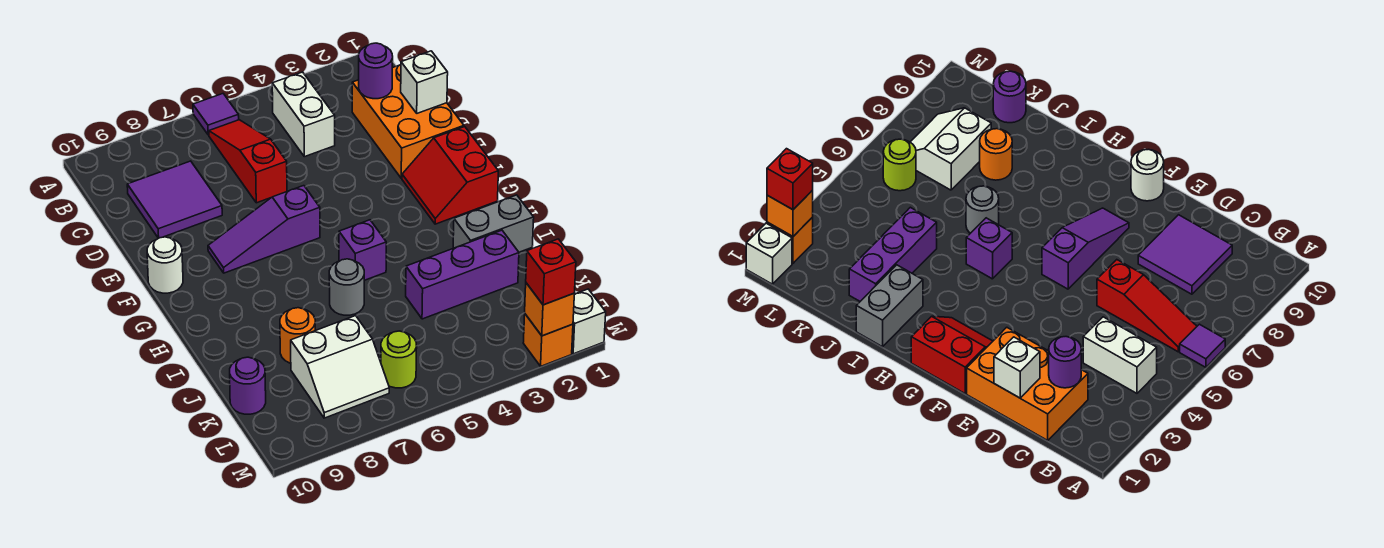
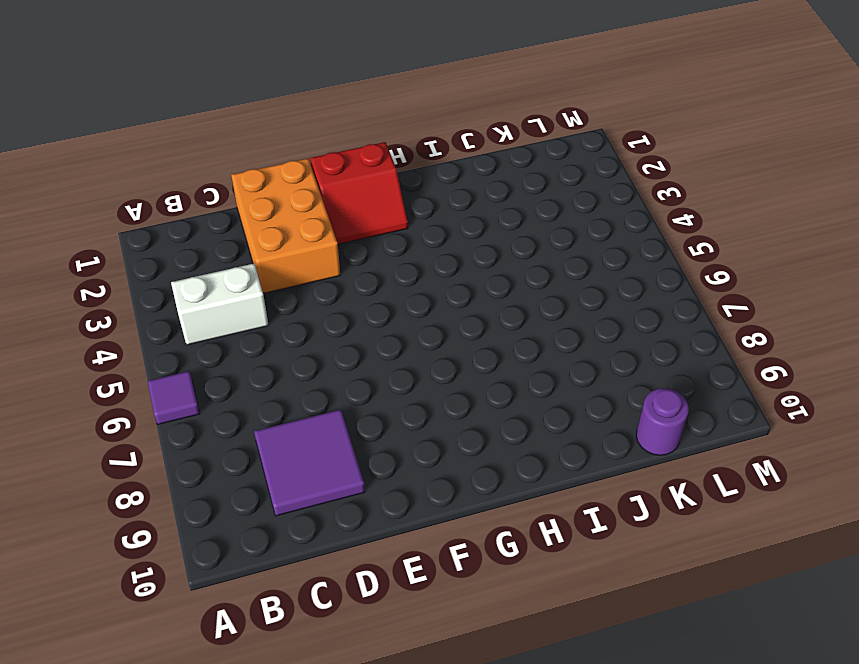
orange 2x3 brick [231,158,340,293] -> orange 2x3 brick turned to [352,65,464,178]
none -> red 1x3 slope [209,120,287,203]
none -> purple 1x3 slope [208,186,320,273]
none -> white 1x1 round brick [147,237,183,293]

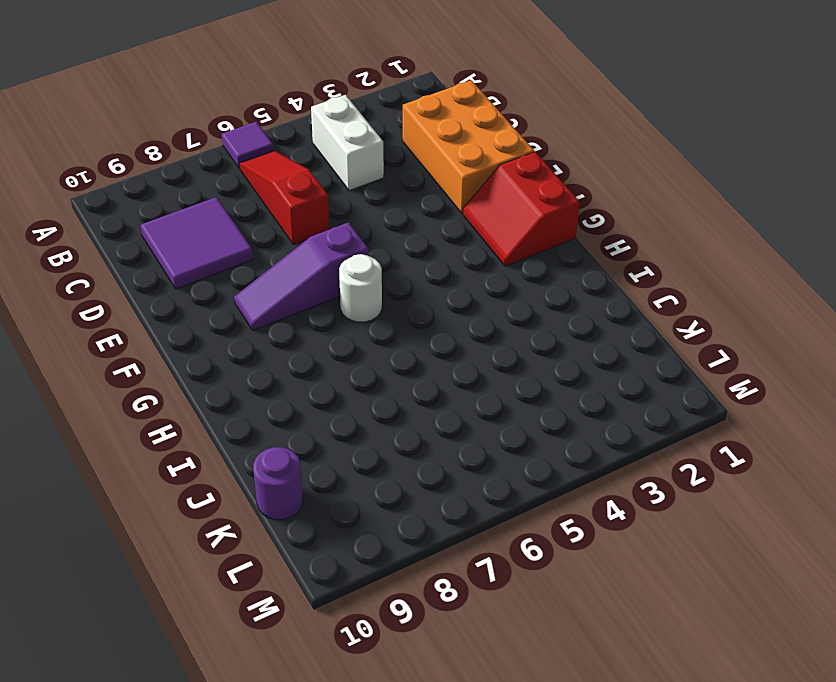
white 1x1 round brick [339,254,382,322] -> white 1x1 round brick moved to [147,237,183,293]
none -> purple 1x1 brick [339,220,386,280]
none -> grey 1x2 brick [453,195,534,252]
none -> grey 1x1 round brick [329,259,364,315]

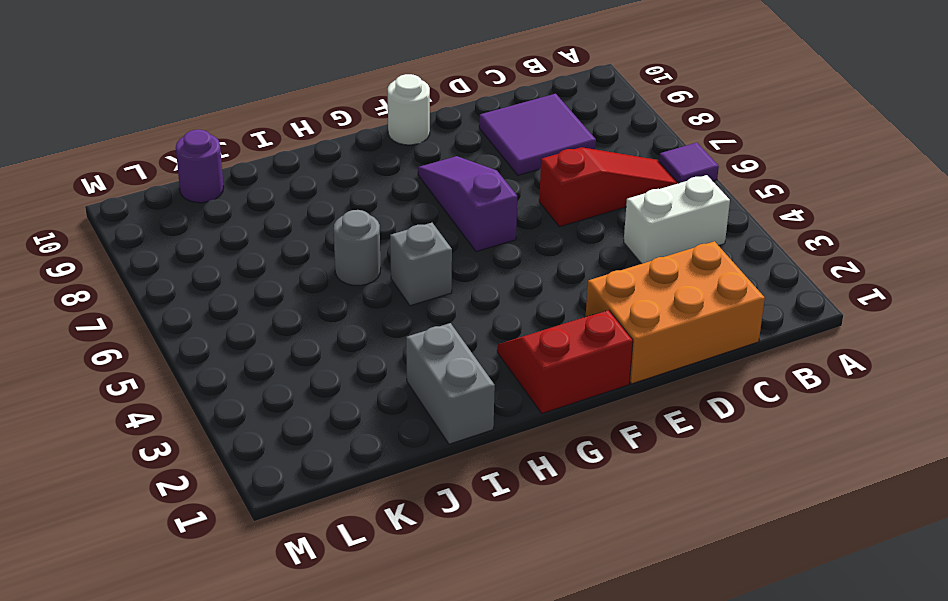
grey 1x1 brick [390,223,452,306] -> purple 1x1 brick [339,220,386,280]
none -> purple 1x3 brick [406,230,519,319]
none -> orange 1x1 round brick [280,308,315,363]
none -> white 2x2 slope [291,316,389,418]

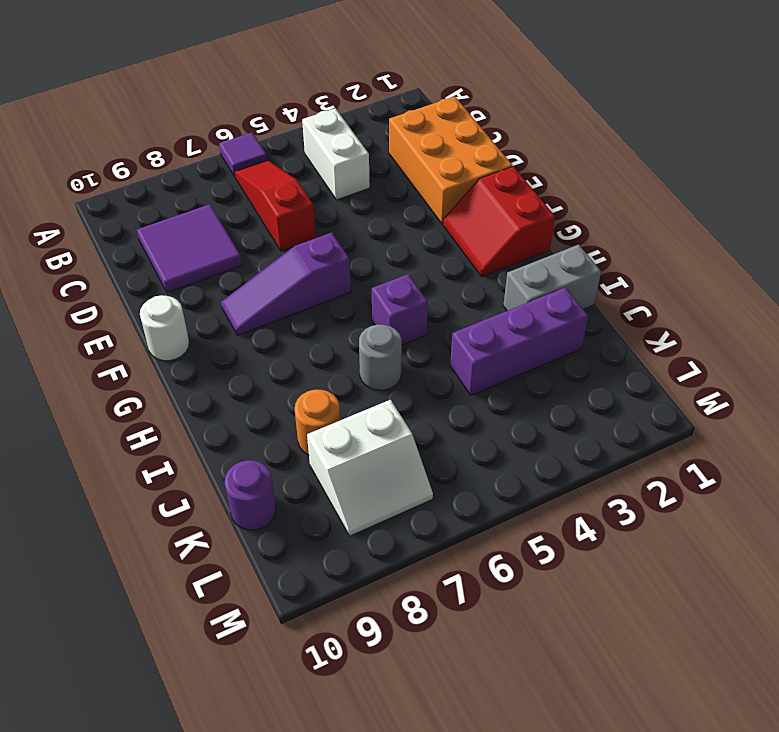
none -> lime 1x1 round brick [381,331,417,388]
none -> white 1x1 brick [572,289,606,354]
none -> orange 1x1 brick [523,314,573,366]

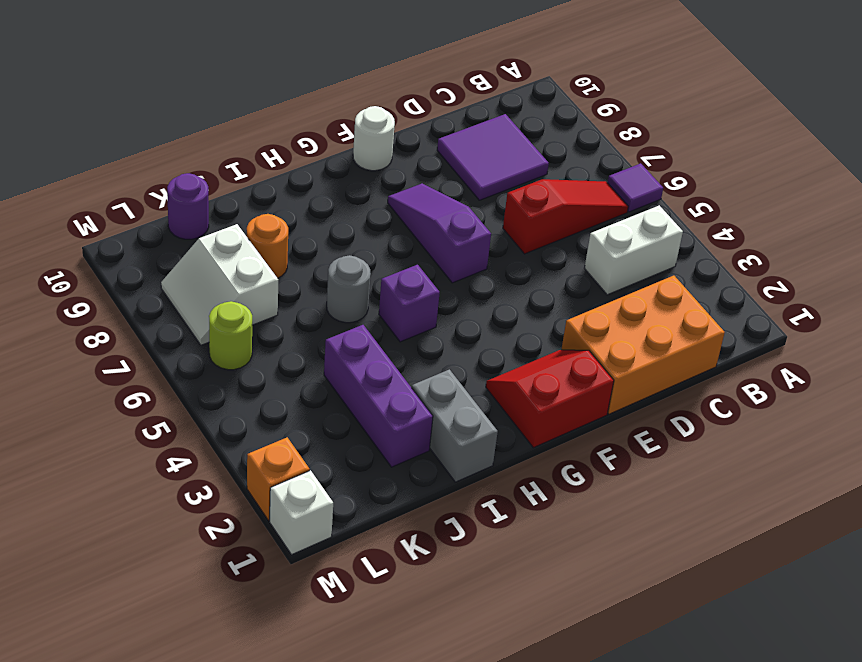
none -> purple 1x1 round brick [359,43,393,99]
none -> white 1x1 brick [401,51,448,113]
none -> orange 1x1 brick [525,283,574,336]

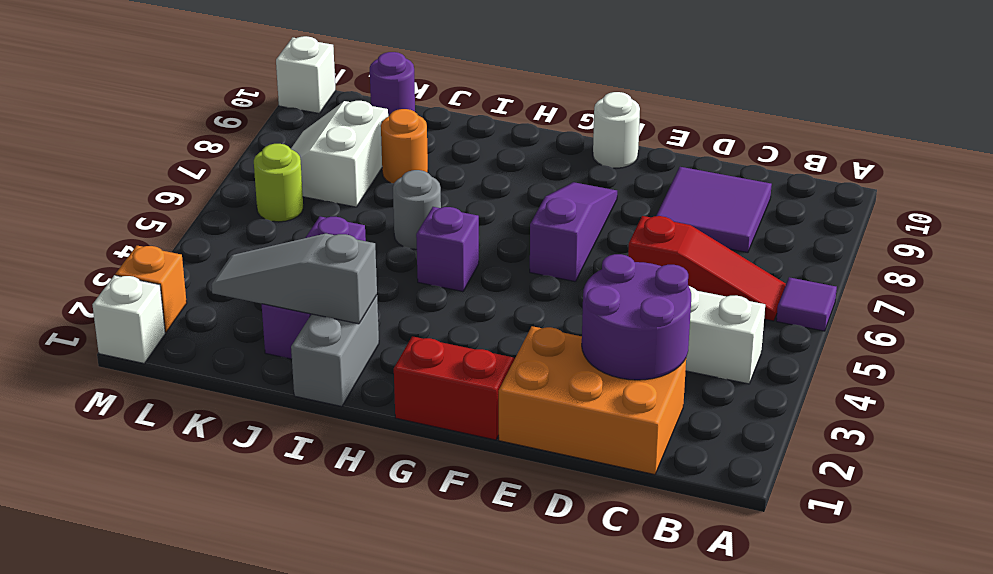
purple 2x2 round brick [582,254,691,380] -> purple 1x1 round brick [359,43,393,99]
grey 1x3 slope [211,234,377,324] -> none
white 1x1 brick [276,36,336,114] -> white 1x1 brick moved to [401,51,448,113]
none -> orange 1x1 brick [525,283,574,336]
none -> red 1x1 brick [526,239,576,305]

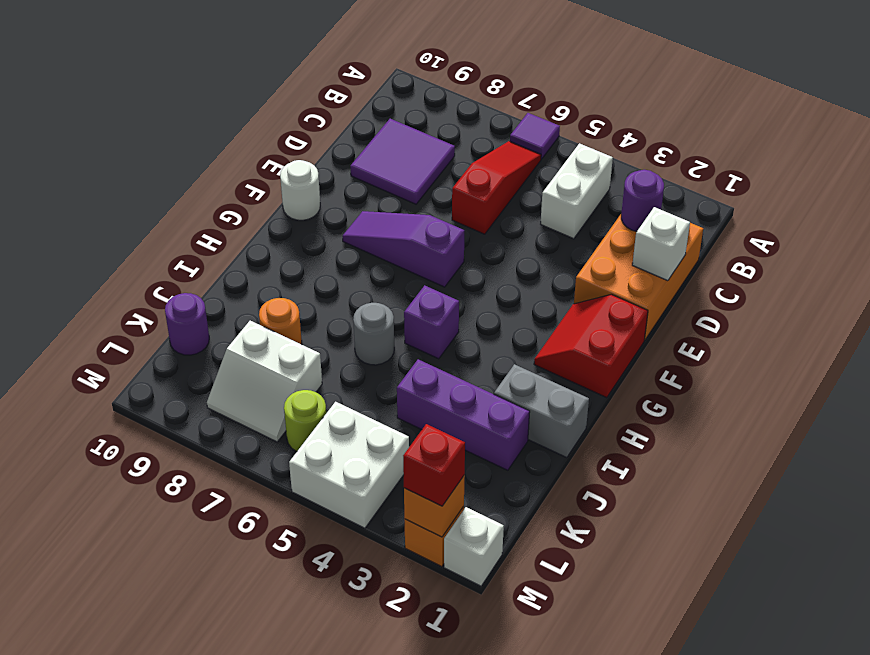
white 2x2 brick [289,402,409,528] -> none

